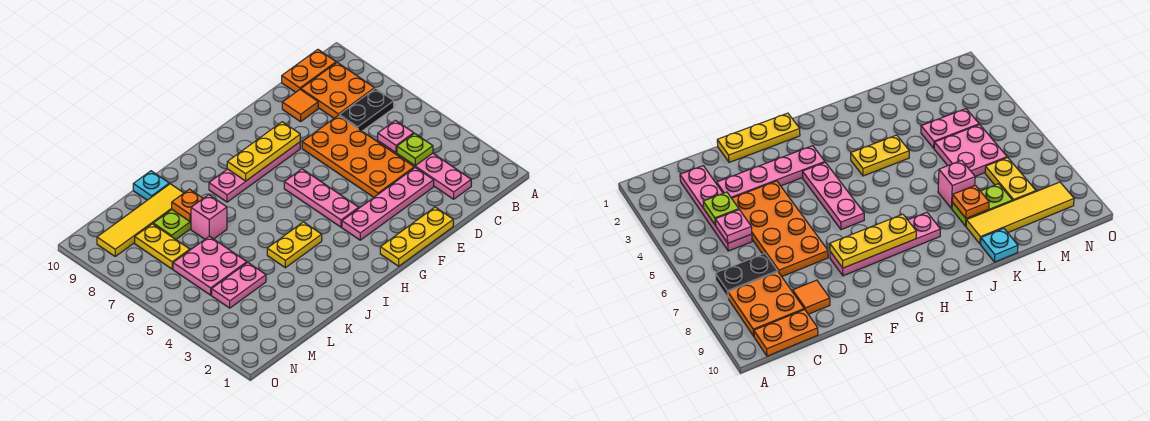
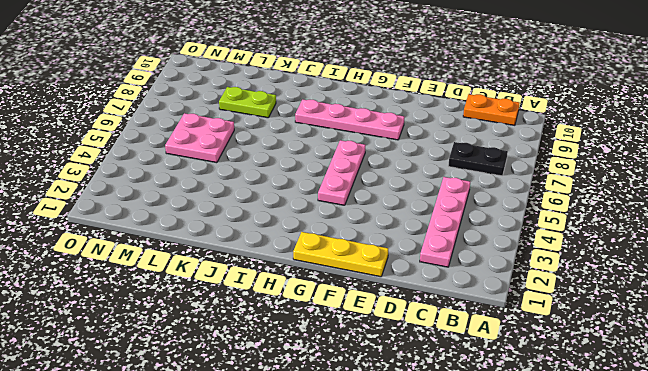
none -> orange 2x2 plate [301,63,375,118]
none -> pink 1x4 plate [342,168,434,240]
none -> orange 2x4 plate [302,115,414,197]

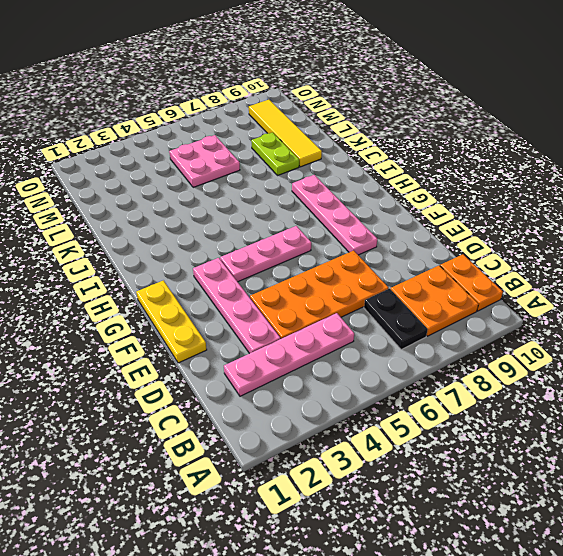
none -> orange 1x1 tile [282,90,318,122]
none -> yellow 1x2 plate [267,222,322,268]
none -> pink 1x1 brick [191,195,227,239]

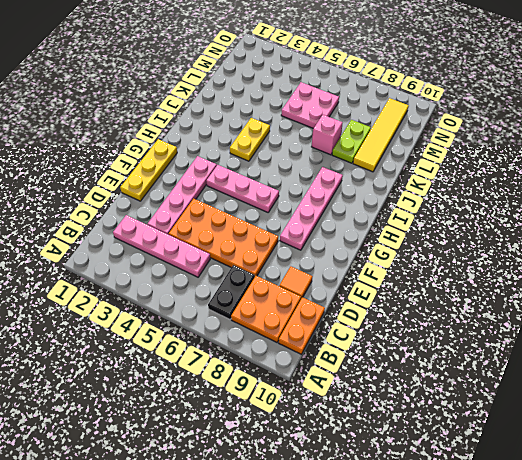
none -> cyan 1x1 plate [133,171,169,200]
none -> pink 1x2 plate [212,262,266,308]
none -> yellow 1x2 plate [135,224,190,269]

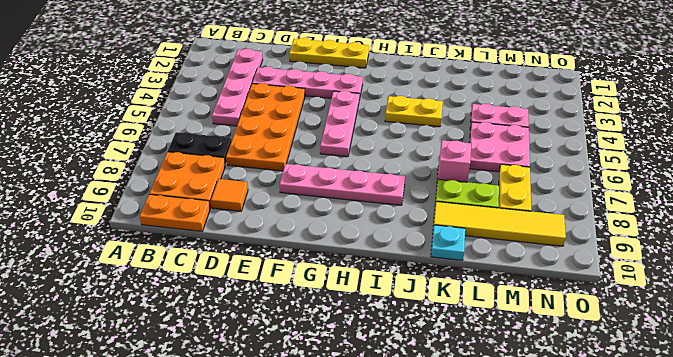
none -> lime 1x1 plate [397,133,433,165]
none -> pink 1x1 plate [378,120,414,153]
none -> yellow 1x3 plate [227,122,300,181]

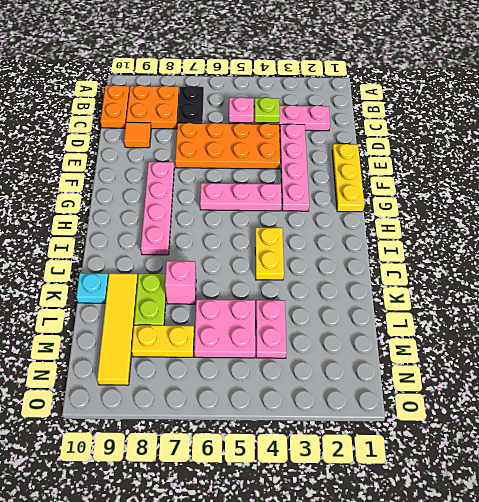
none -> yellow 1x3 plate [227,122,300,181]
none -> orange 1x1 plate [172,189,203,222]

